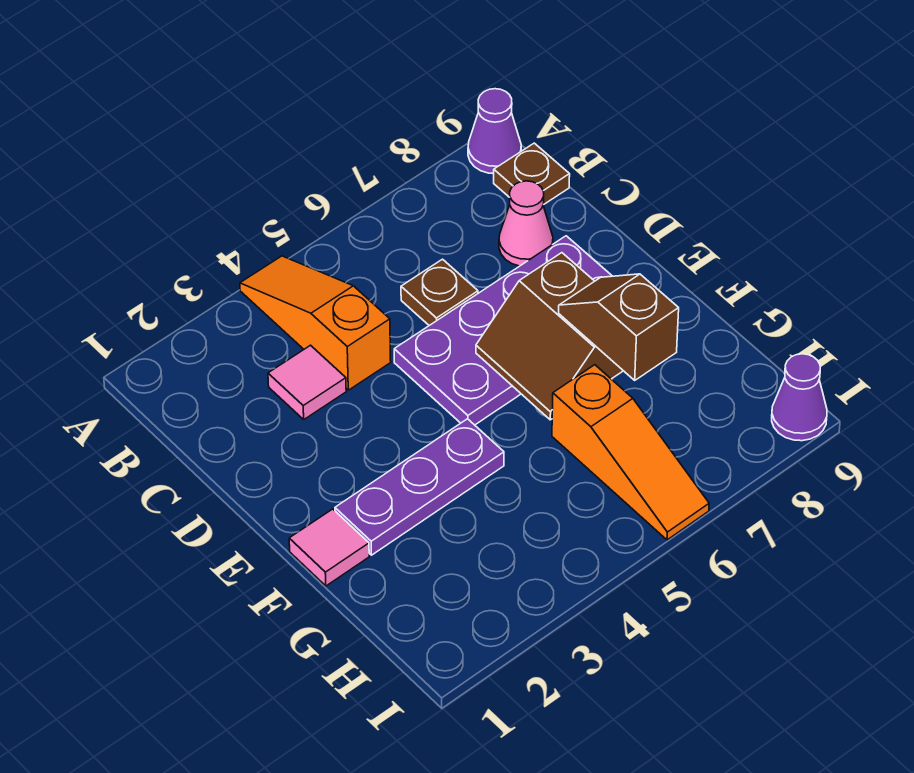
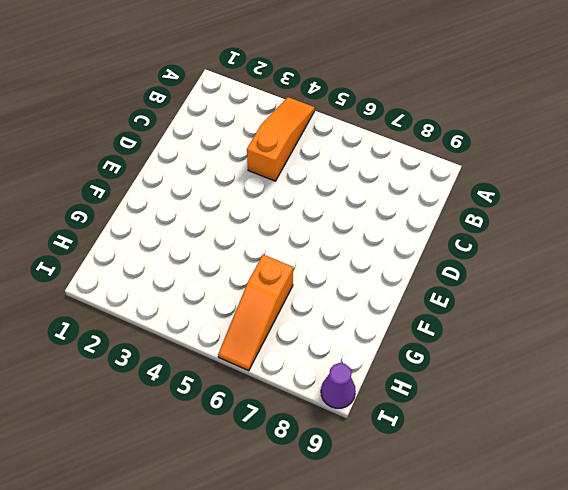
none -> purple 1x1 cone [468,89,521,174]
none -> brown 1x1 plate [494,143,570,204]
none -> pink 1x1 tile [268,345,346,419]

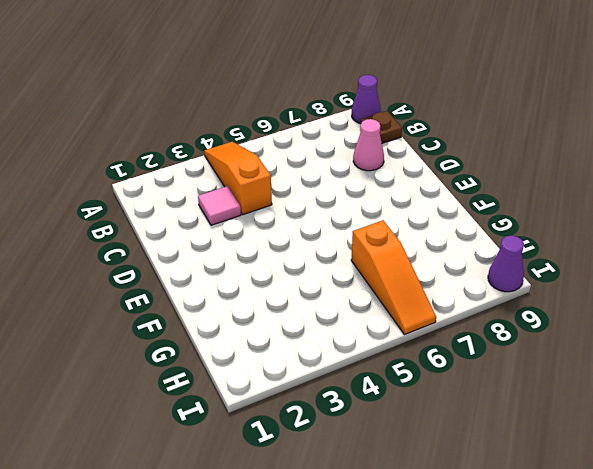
none -> brown 1x1 plate [401,259,478,326]
none -> purple 2x4 plate [394,236,612,425]
none -> pink 1x1 tile [289,509,369,586]

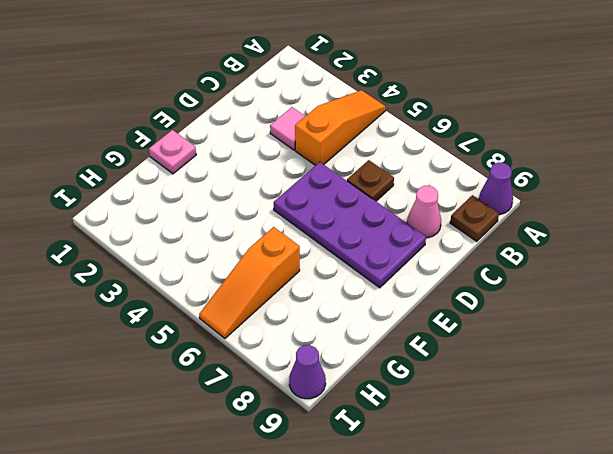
pink 1x1 plate [149,130,196,174] -> pink 1x1 tile [289,509,369,586]
none -> purple 1x3 plate [335,419,504,555]
none -> brown 2x2 slope [476,253,623,420]
none -> brown 1x2 slope [559,274,679,380]

